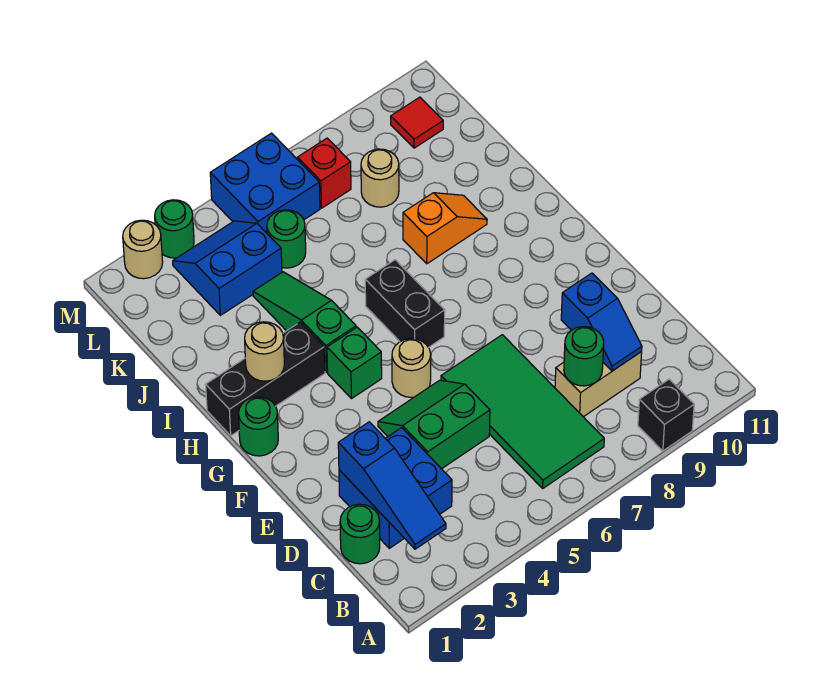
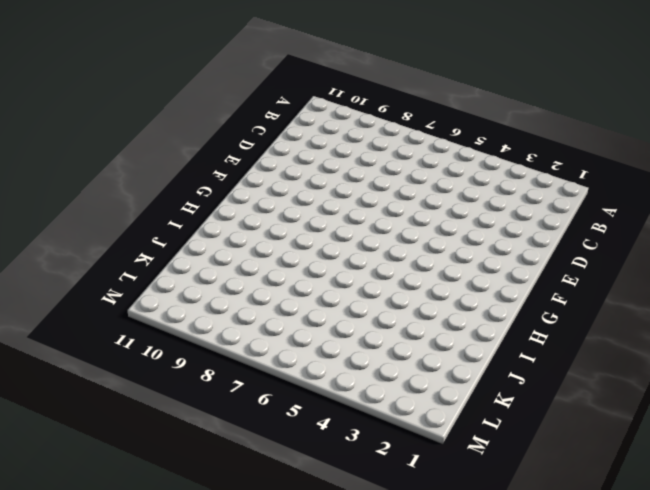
none -> black 1x1 brick [638,379,694,451]
none -> green 2x4 tile [441,335,604,488]
none -> green 1x1 round brick [340,504,380,564]

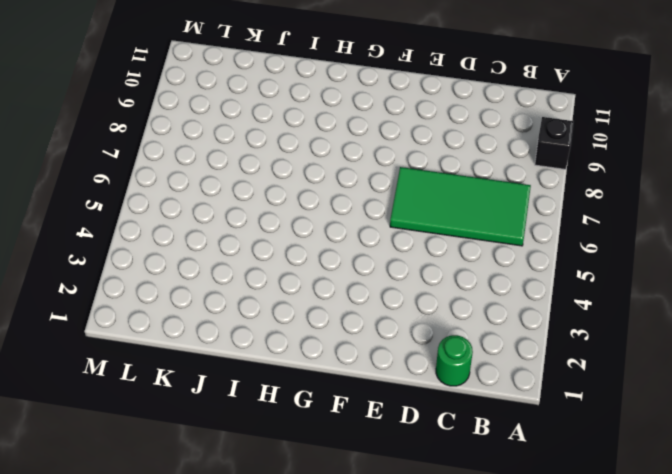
none -> blue 2x2 brick [339,428,452,548]
none -> tan 1x2 brick [555,352,642,417]
none -> green 2x2 slope [378,380,490,469]

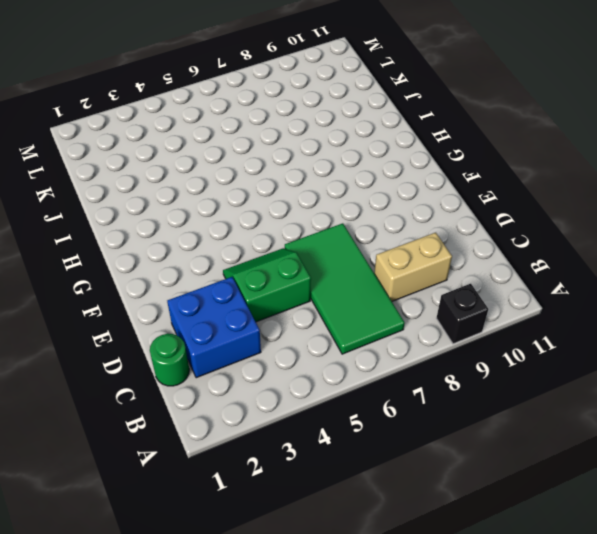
none -> tan 1x1 round brick [392,339,431,397]
none -> green 1x1 round brick [239,397,278,456]
none -> green 1x1 brick [327,327,382,399]

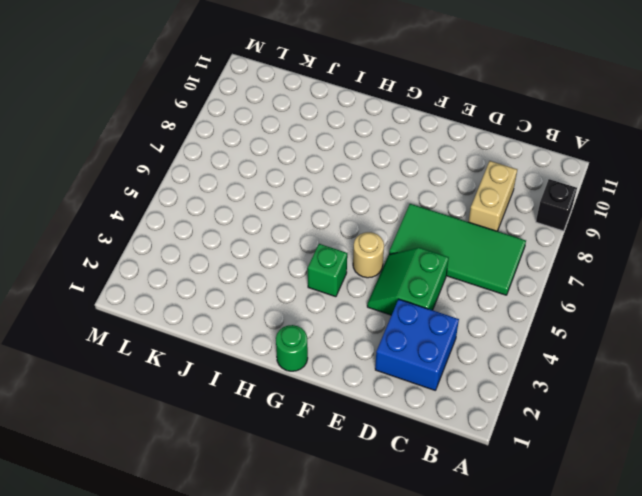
none -> green 1x1 round brick [340,504,380,564]
none -> black 1x2 brick [365,260,445,347]
none -> black 1x3 brick [206,322,325,436]

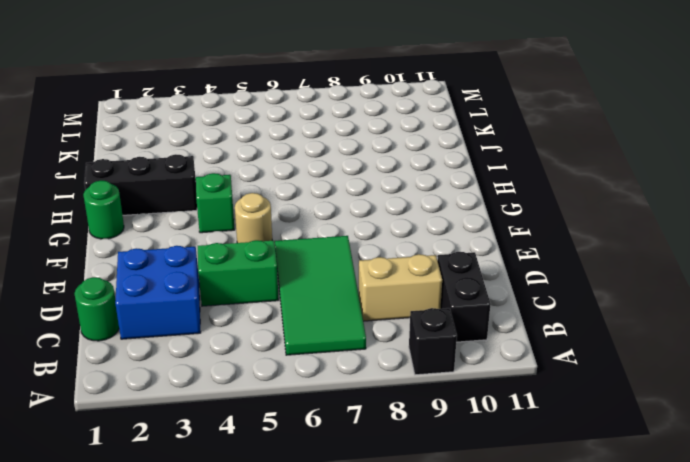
black 1x2 brick [437,252,490,342] -> black 1x2 brick moved to [365,260,445,347]
none -> green 1x3 slope [253,272,356,372]
none -> orange 1x2 slope [403,193,487,264]
none -> blue 2x2 slope [173,221,282,315]

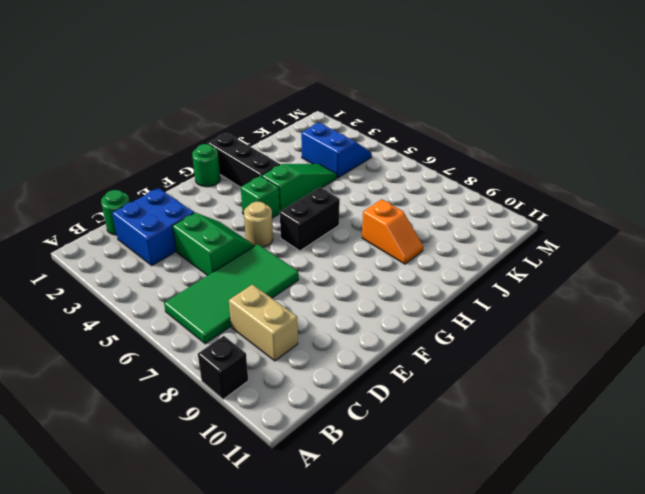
none -> green 1x1 round brick [267,210,306,268]
none -> tan 1x1 round brick [361,149,399,207]
none -> blue 2x2 brick [210,133,320,233]

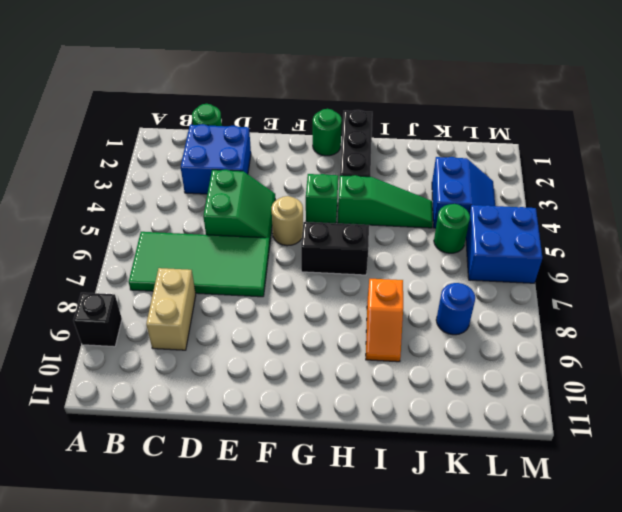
blue 1x1 round brick [436,283,475,335] -> tan 1x1 round brick [361,149,399,207]
none -> red 1x1 brick [297,138,351,208]
none -> red 1x1 tile [391,97,443,148]
none -> tan 1x1 round brick [123,220,163,279]

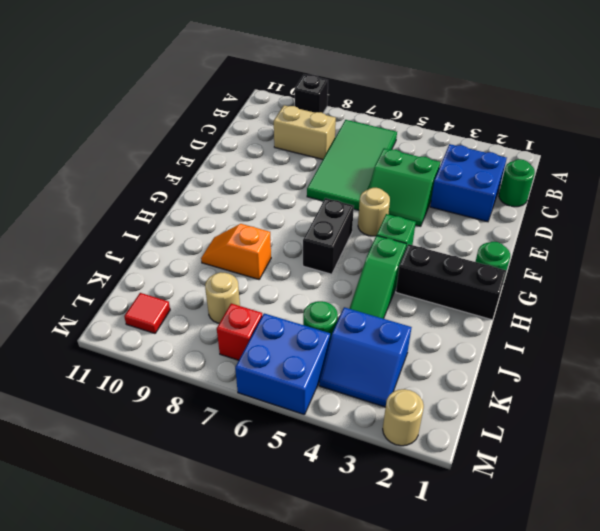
none -> green 1x1 round brick [155,200,194,258]
none -> blue 1x3 slope [338,422,446,549]
none -> green 1x1 round brick [564,327,604,386]

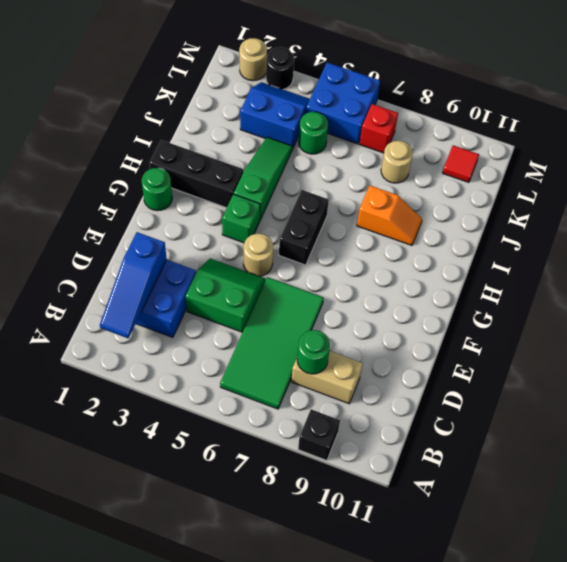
black 1x1 round brick [266,47,294,89] -> green 1x1 round brick [155,200,194,258]
none -> green 1x1 round brick [340,504,380,564]
none -> blue 1x2 slope [561,273,642,371]
none -> tan 1x1 round brick [245,322,284,381]

